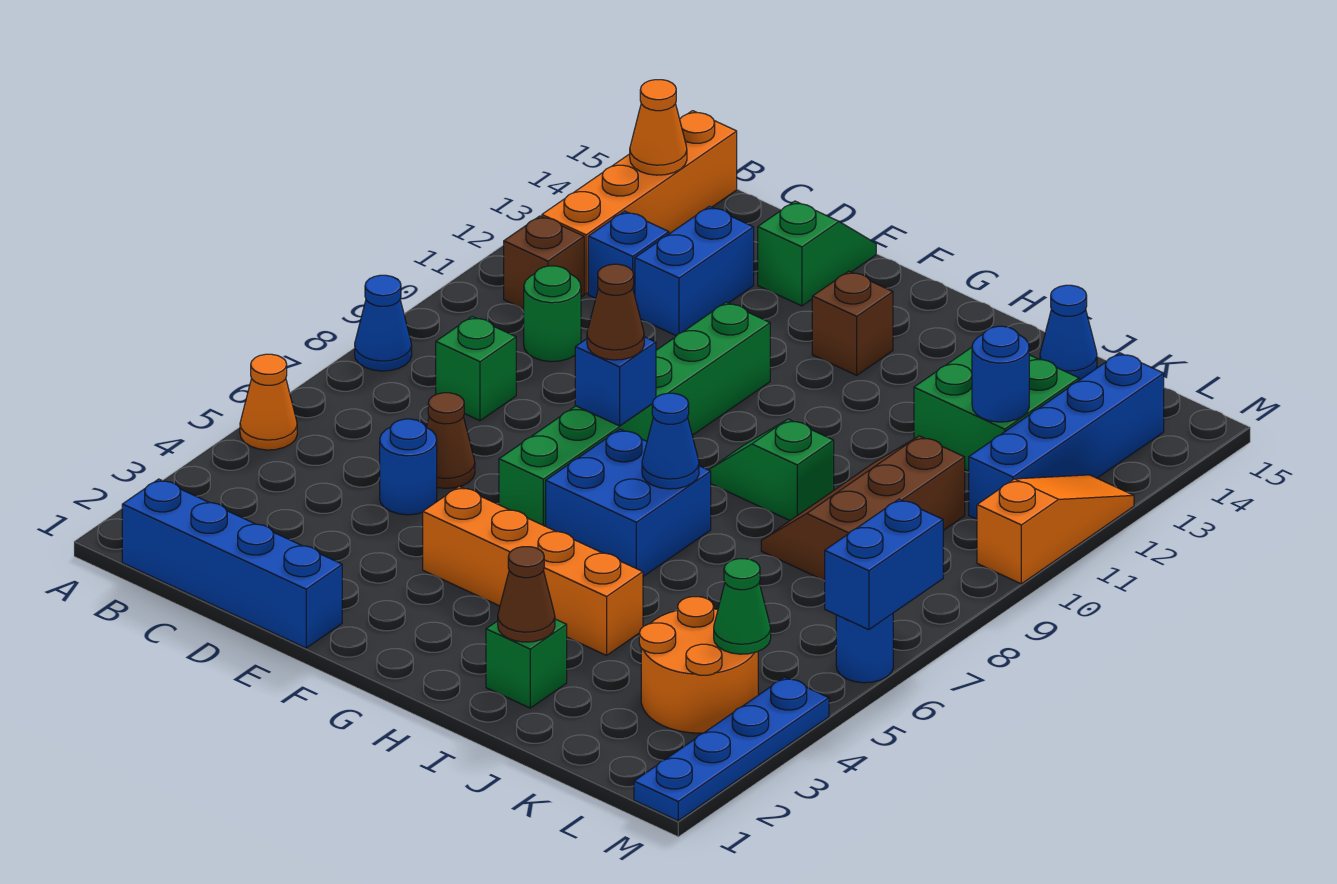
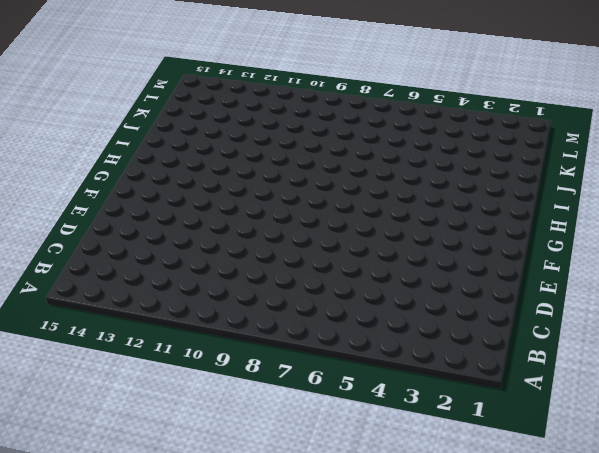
none -> orange 1x1 cone [240,354,297,450]
none -> blue 1x1 cone [355,275,412,371]
none -> blue 1x4 brick [122,479,342,648]
none -> brown 1x1 brick [504,216,584,309]

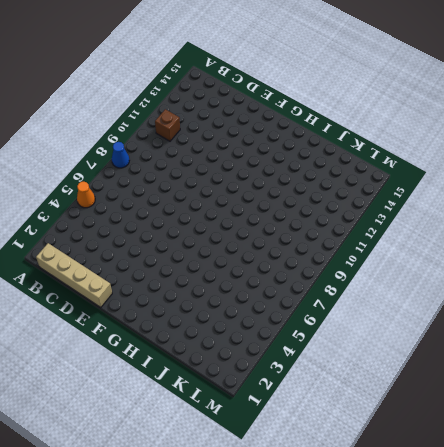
tan 1x4 brick [36,243,112,307] -> blue 1x4 brick [122,479,342,648]
none -> orange 1x4 brick [542,111,737,294]
none -> green 1x1 brick [436,317,516,421]
none -> green 1x1 round brick [524,266,581,362]
none -> blue 1x1 brick [588,211,669,298]

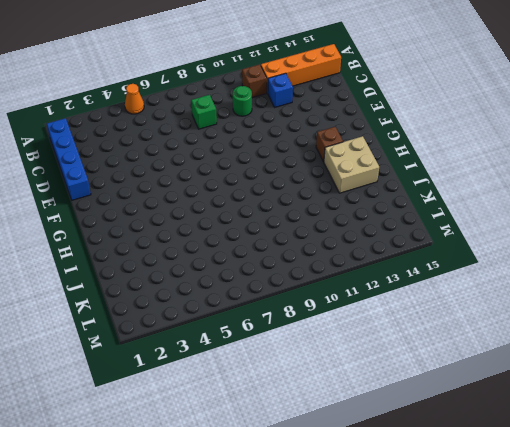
tan 2x2 brick [324,136,379,193] -> none
none -> blue 1x1 cone [355,275,412,371]
none -> blue 1x1 round brick [380,419,437,515]
none -> brown 1x1 cone [427,393,475,488]
none -> blue 1x2 brick [635,206,754,336]

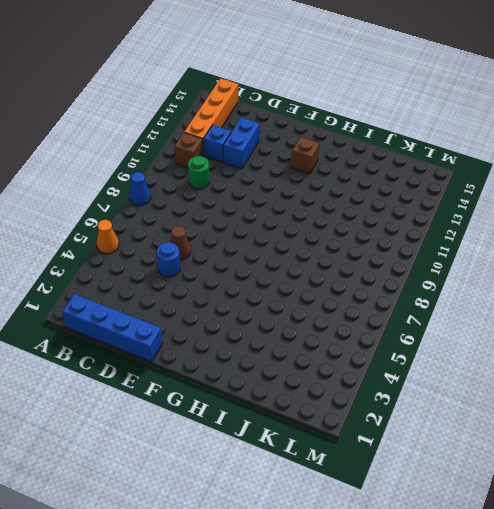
none -> green 1x1 brick [436,317,516,421]
none -> green 1x2 slope [758,201,876,306]
none -> orange 1x4 brick [423,486,643,655]
none -> green 1x6 brick [499,302,770,526]

